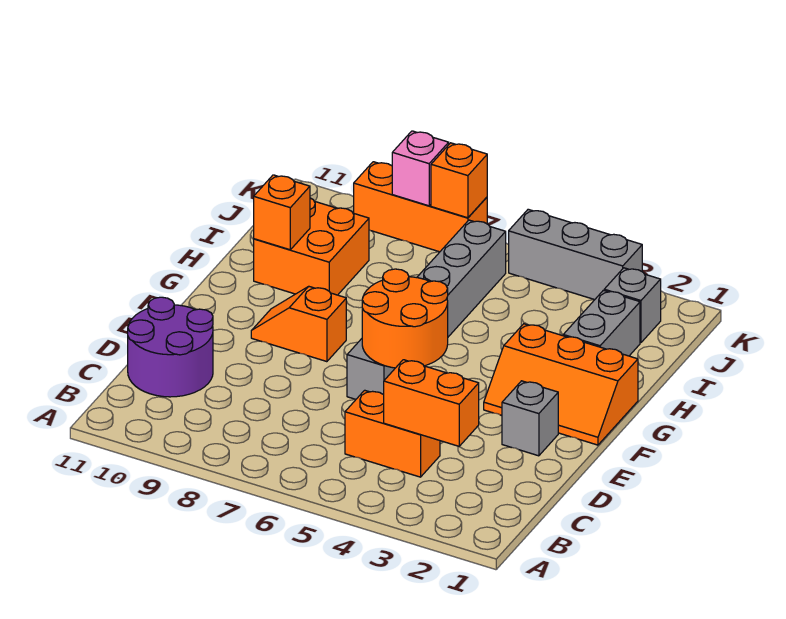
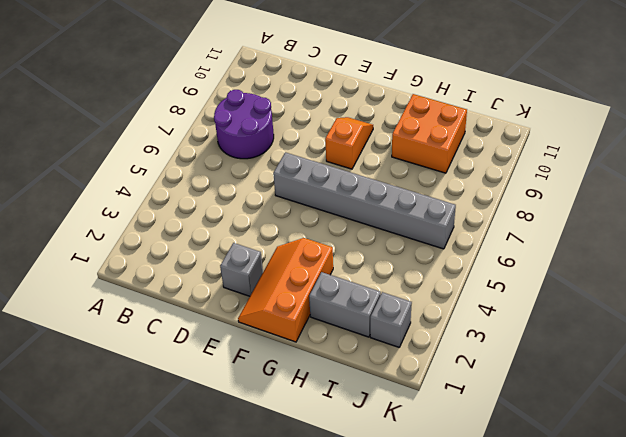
purple 2x2 round brick [214,90,274,159] -> purple 2x2 round brick moved to [128,297,213,397]
none -> orange 1x2 brick [345,390,440,477]
none -> grey 1x3 brick [509,209,642,300]
none -> orange 1x3 brick [354,162,487,252]

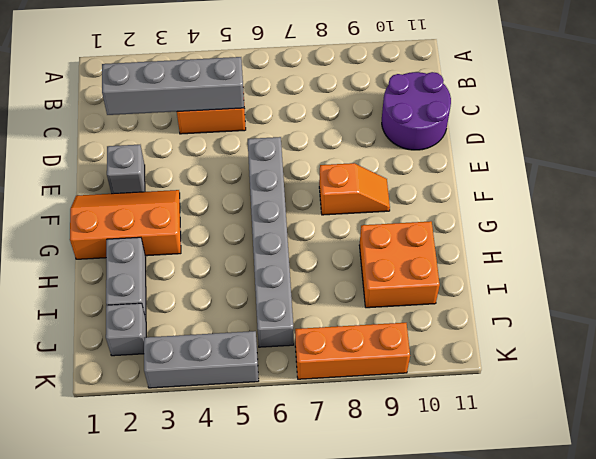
grey 1x4 brick [102,57,244,115] -> orange 1x2 brick [384,360,479,446]
none -> orange 2x2 round brick [362,269,448,368]
none -> orange 1x1 brick [254,175,310,250]
none -> orange 1x1 brick [431,143,487,218]

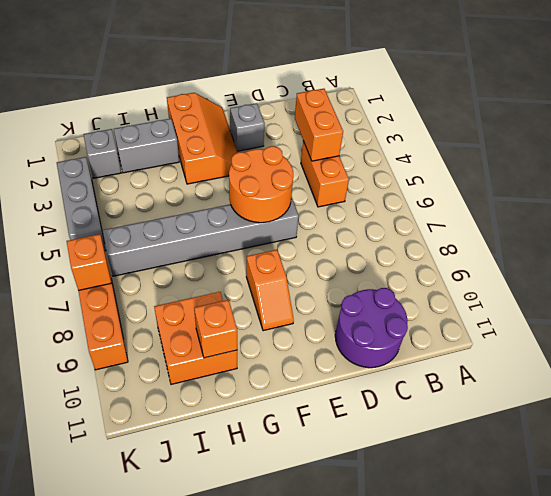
none -> pink 1x1 brick [392,131,449,206]

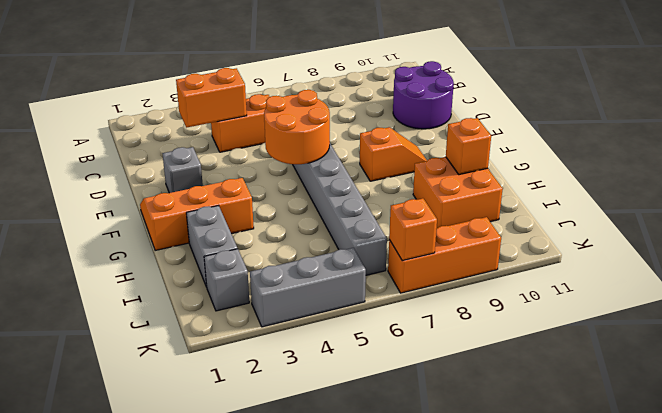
none -> pink 1x1 brick [392,131,449,206]

